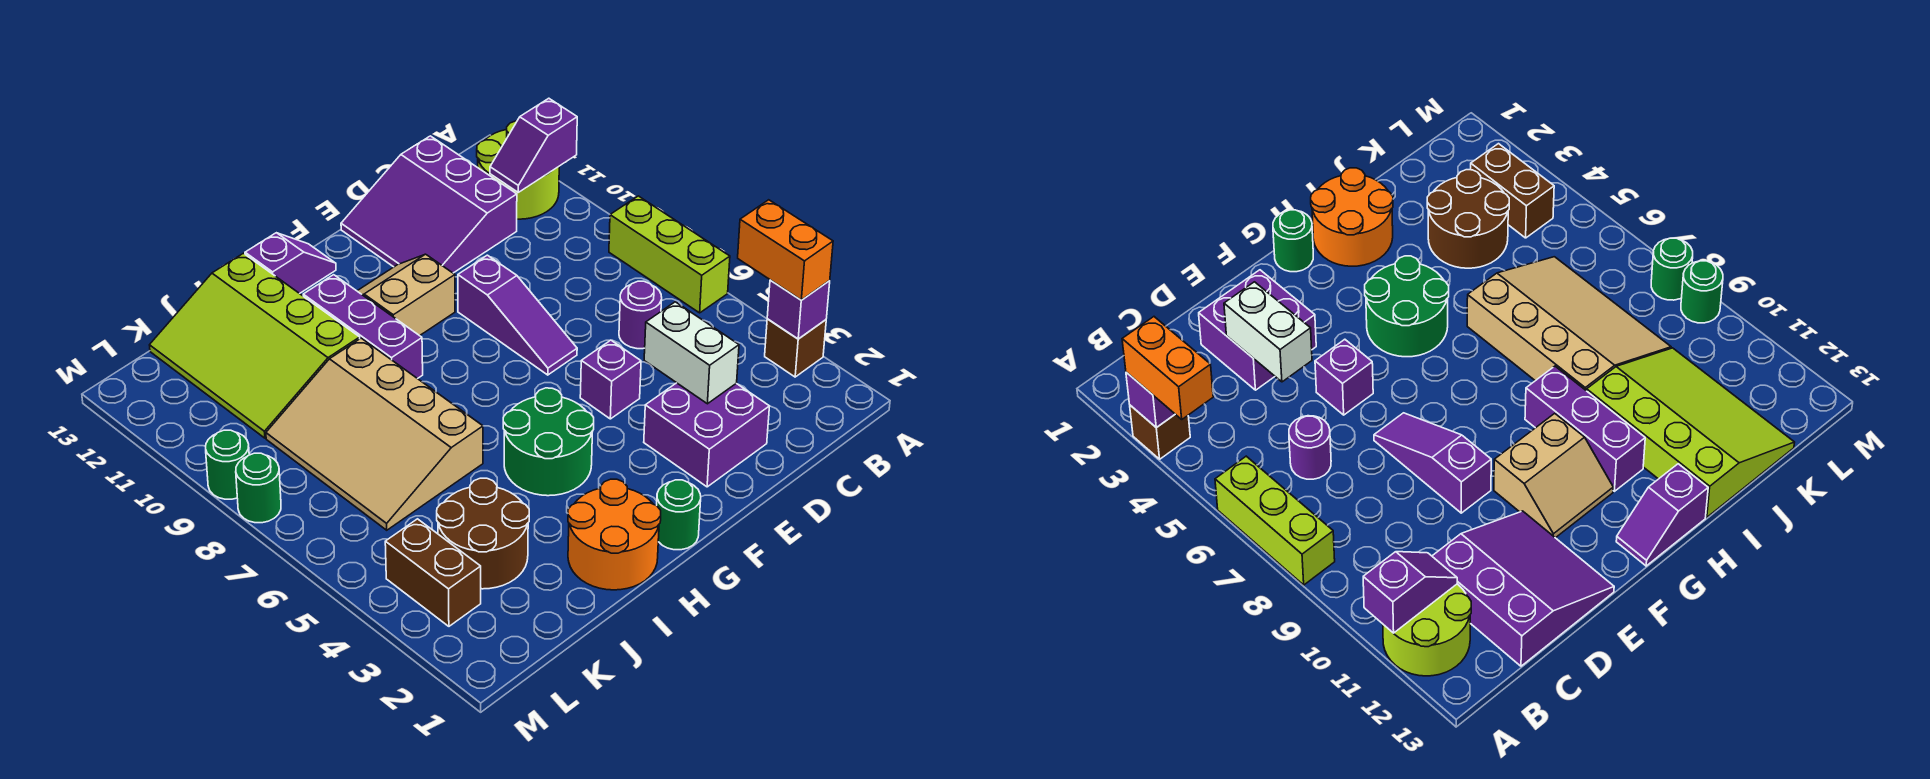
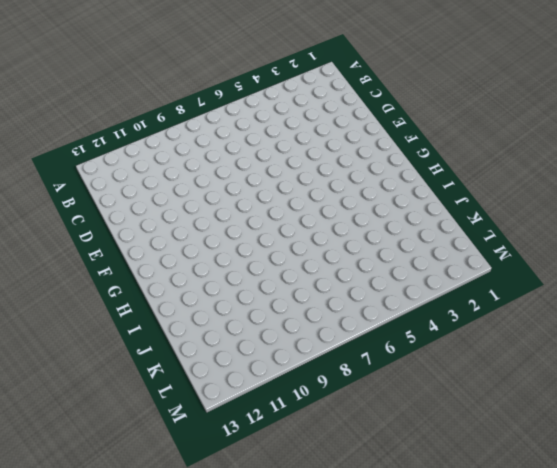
none -> brown 1x1 brick [765,319,826,377]
none -> lime 1x3 brick [609,196,730,313]
none -> lime 2x2 round brick [477,121,559,219]

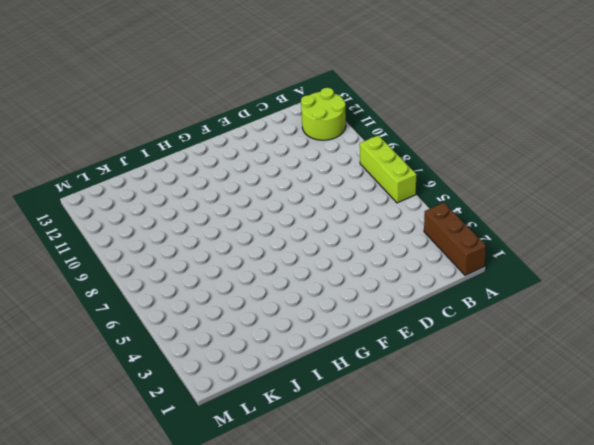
brown 1x3 brick [424,203,486,275] -> brown 1x1 brick [765,319,826,377]
none -> purple 1x1 round brick [619,281,662,349]
none -> purple 3x3 slope [341,136,517,273]
none -> purple 2x2 brick [644,383,770,487]

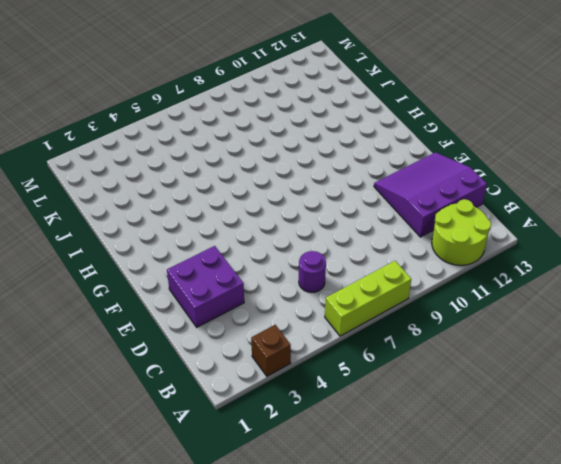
none -> purple 1x1 brick [580,340,641,419]
none -> purple 1x3 slope [458,255,577,375]
none -> tan 2x2 slope [358,254,455,336]

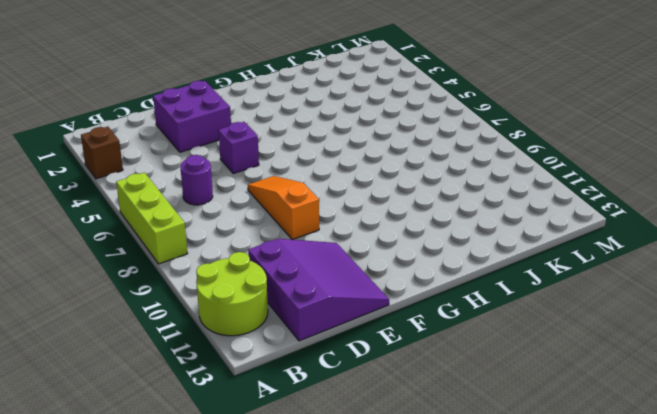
orange 1x3 slope [248,176,319,240] -> purple 1x3 slope [458,255,577,375]
none -> tan 2x2 slope [358,254,455,336]
none -> green 1x1 round brick [657,480,701,550]
none -> green 2x2 round brick [503,388,594,496]

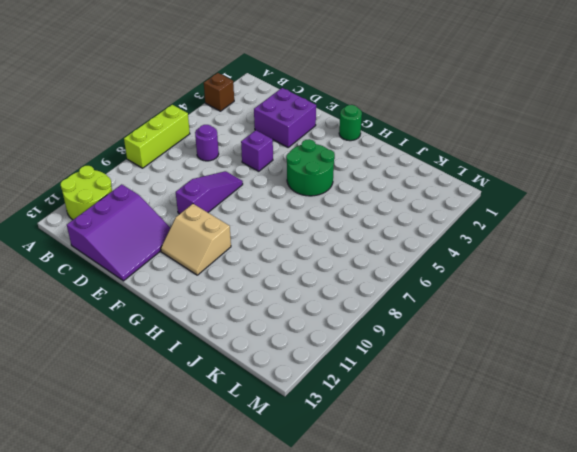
none -> purple 1x2 slope [245,233,336,294]
none -> orange 2x2 round brick [568,479,661,590]
none -> purple 1x3 brick [303,275,423,379]

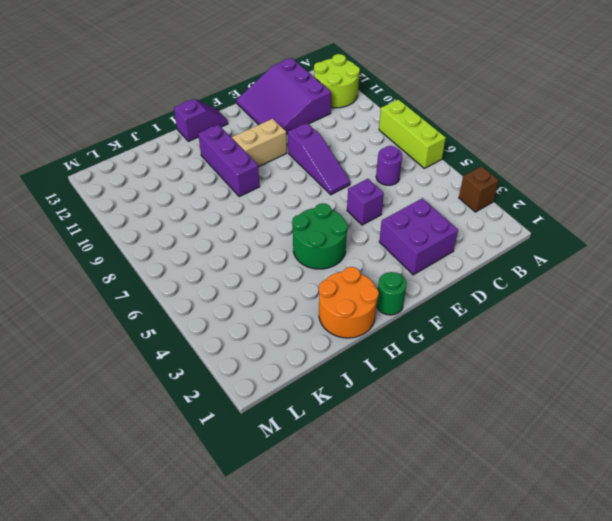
none -> tan 3x4 slope [266,338,483,530]
none -> lime 3x4 slope [150,253,360,438]
none -> brown 2x2 round brick [437,478,529,589]

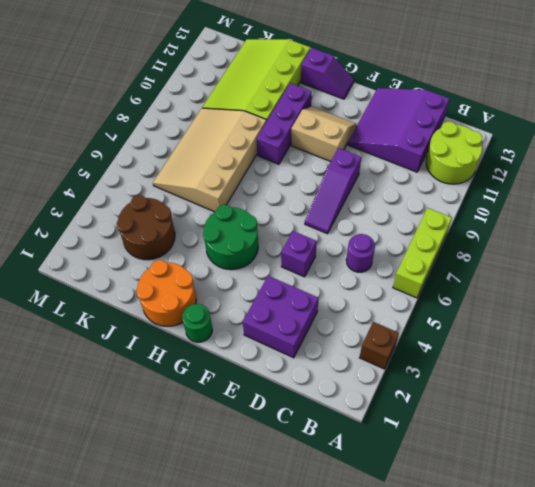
none -> brown 1x2 brick [385,519,481,626]
none -> green 1x1 round brick [236,453,281,523]
none -> green 1x1 round brick [206,430,249,499]

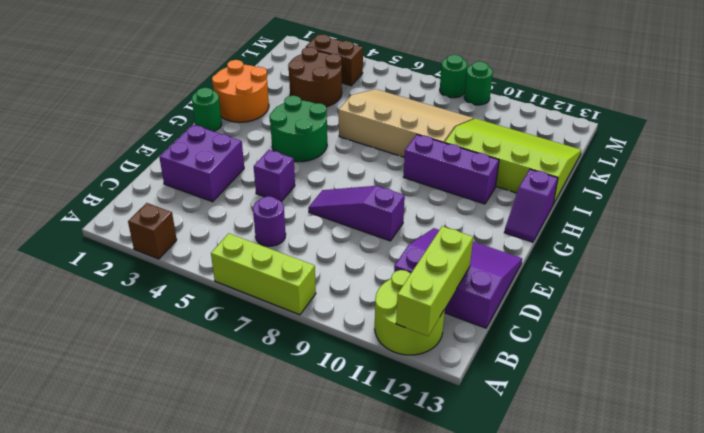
lime 1x3 brick [396,226,473,336] -> none
none -> tan 2x2 slope [358,254,455,336]
none -> purple 1x1 brick [767,280,830,339]
none -> purple 1x2 slope [490,98,577,192]

